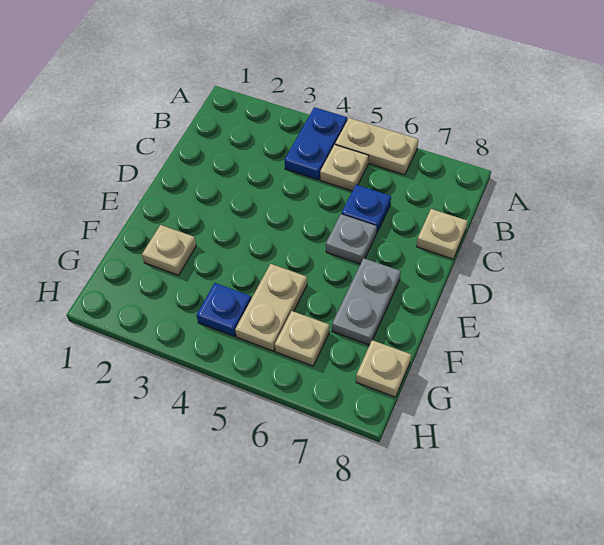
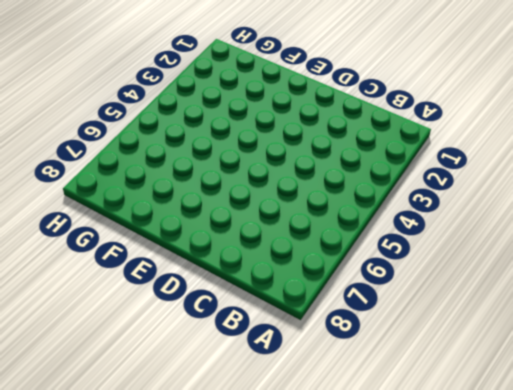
none -> blue 1x2 plate [284,107,347,180]
none -> tan 1x2 plate [335,118,418,175]
none -> tan 1x1 plate [320,145,369,191]

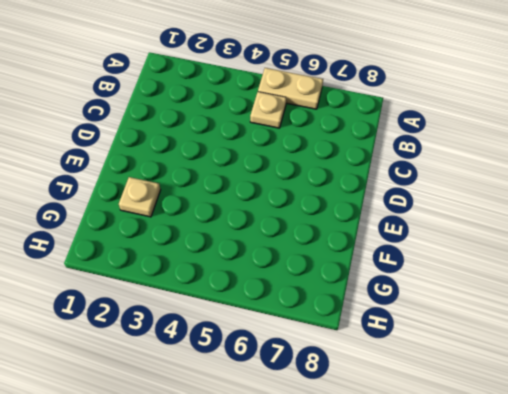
none -> blue 1x2 plate [284,107,347,180]
none -> blue 1x1 plate [341,185,391,234]
none -> tan 1x1 plate [417,209,467,259]

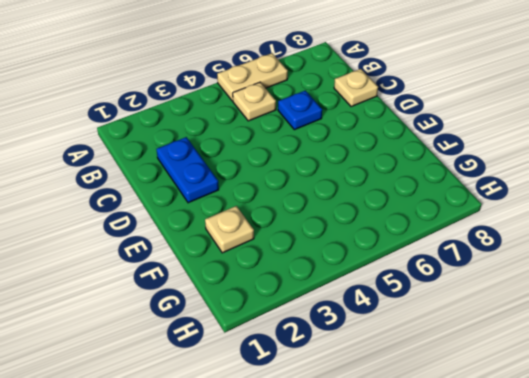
blue 1x2 plate [156,137,219,203] -> blue 1x2 plate moved to [284,107,347,180]
none -> grey 1x1 plate [326,214,377,264]
none -> grey 1x2 plate [332,258,401,345]
none -> tan 1x2 plate [235,264,307,351]

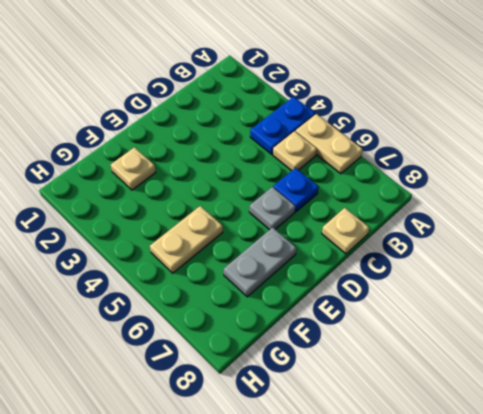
none -> blue 1x1 plate [197,283,251,337]
none -> tan 1x1 plate [275,311,329,366]
none -> tan 1x1 plate [356,340,411,397]

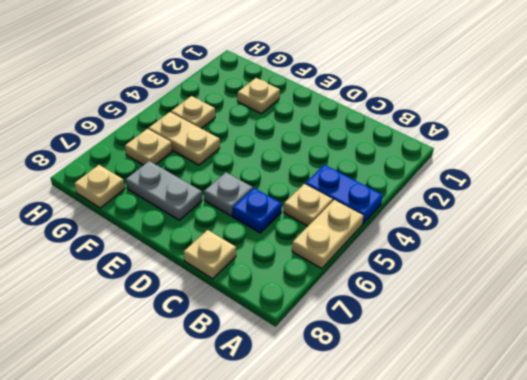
tan 1x1 plate [171,96,215,129] -> blue 1x1 plate [197,283,251,337]

